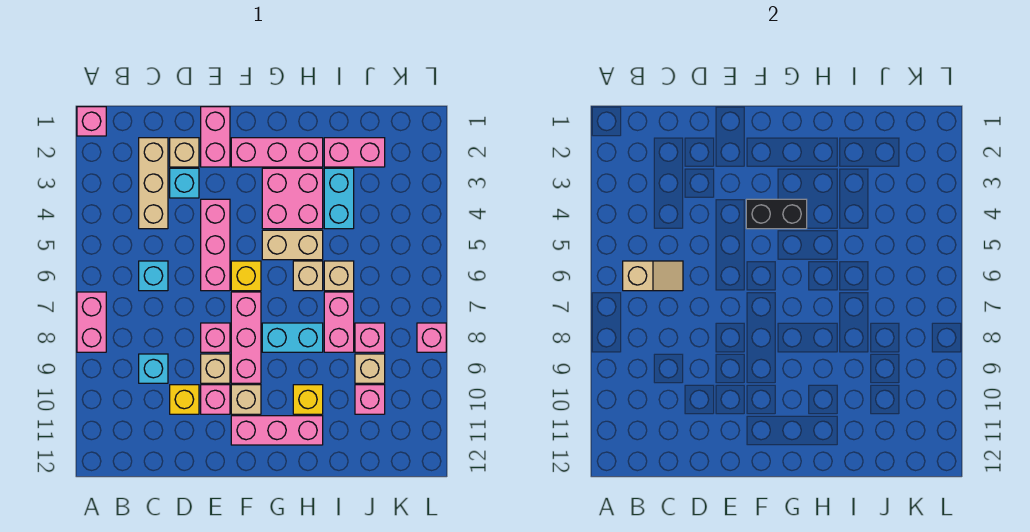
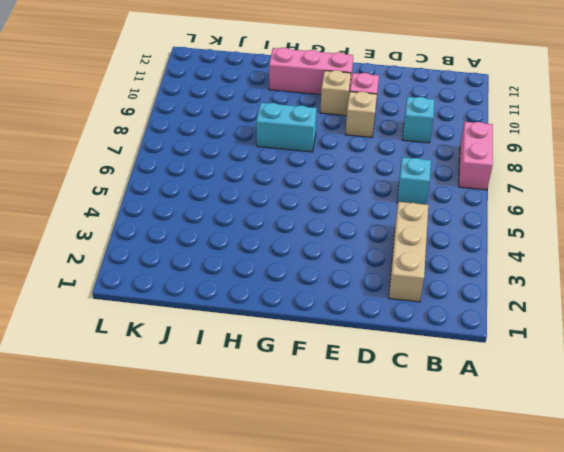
none -> pink 1x1 brick [77,107,106,136]
none -> tan 1x1 brick [170,138,199,167]
none -> cyan 1x1 brick [170,168,199,198]
none -> yellow 1x1 brick [170,385,199,414]

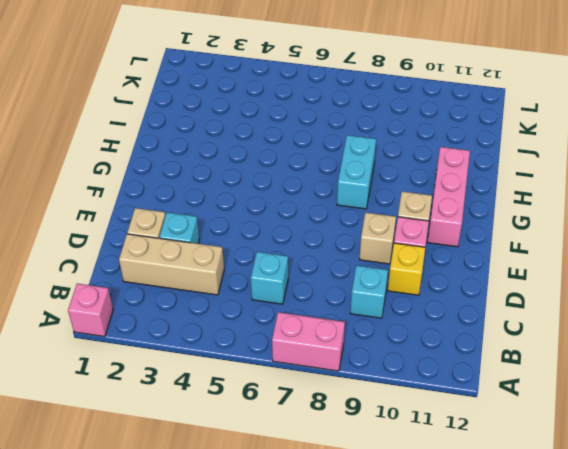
none -> pink 1x2 brick [201,107,230,167]
none -> pink 1x3 brick [201,199,230,291]
none -> pink 1x1 brick [201,323,230,352]
none -> pink 1x3 brick [231,138,323,167]

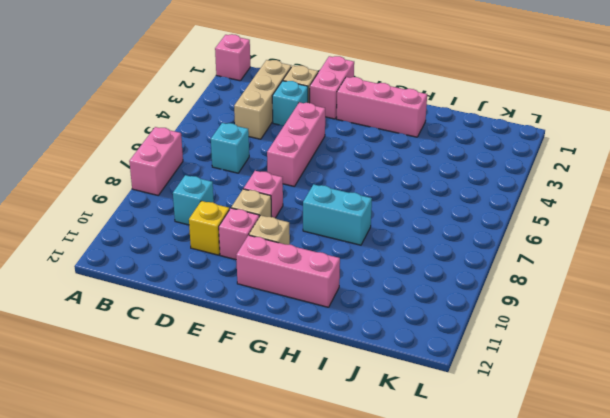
none -> yellow 1x1 brick [231,261,261,291]
none -> pink 1x3 brick [231,292,261,383]
none -> pink 2x2 brick [262,168,323,229]
none -> tan 1x2 brick [262,230,323,260]

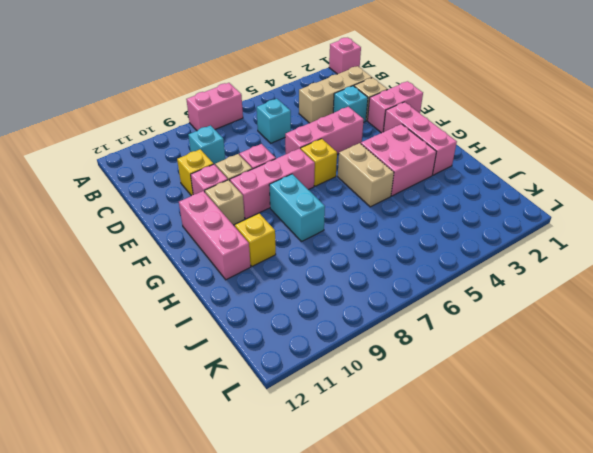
none -> tan 1x1 brick [293,261,323,291]
none -> pink 1x2 brick [324,138,385,167]
none -> cyan 1x2 brick [324,168,354,229]
none -> tan 1x1 brick [324,261,354,291]

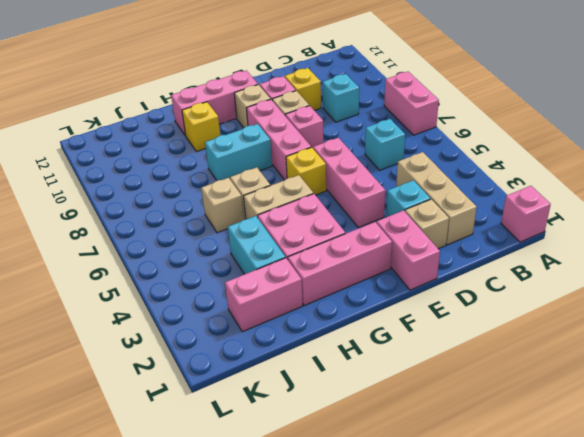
none -> pink 1x2 brick [324,292,354,352]
none -> pink 1x1 brick [355,323,385,352]
none -> tan 1x1 brick [355,354,385,383]
none -> pink 1x1 brick [355,385,385,414]

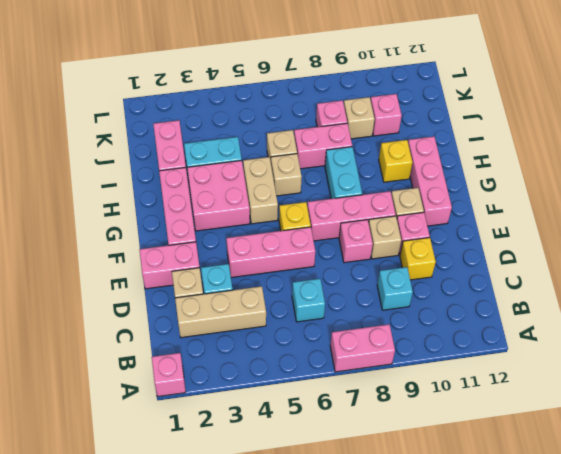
none -> pink 1x1 brick [417,323,446,352]
none -> tan 1x2 slope [623,261,683,291]
none -> black 1x2 brick [746,199,807,229]

